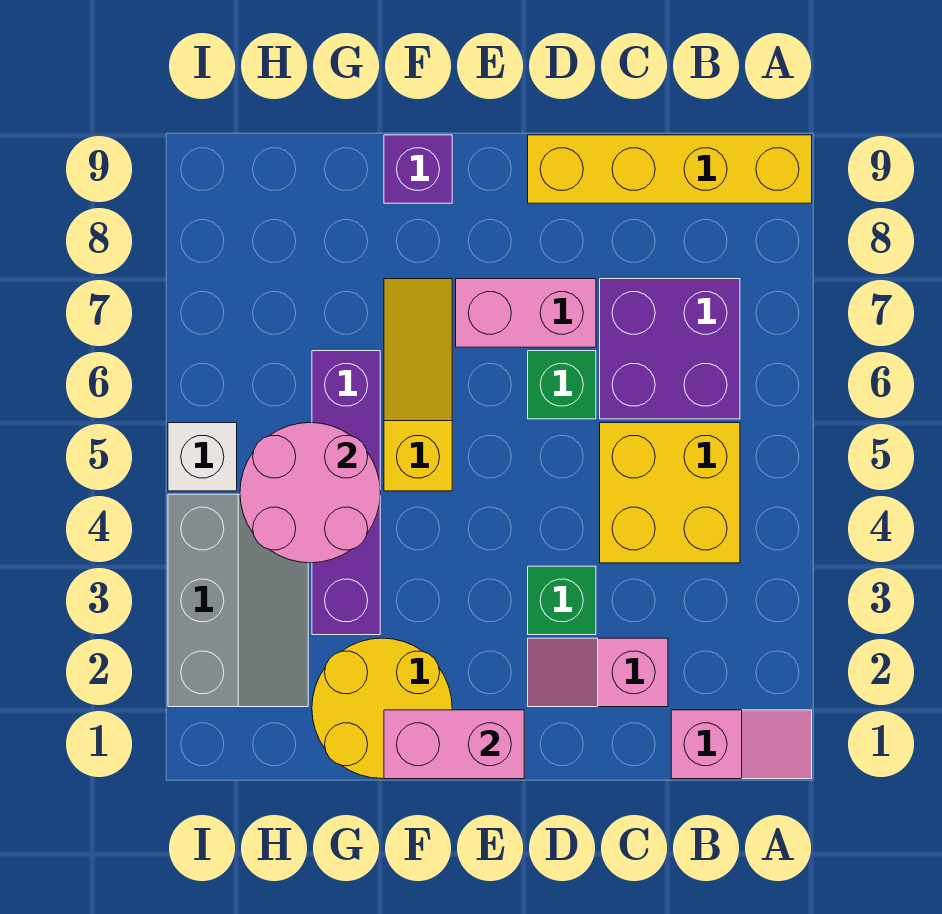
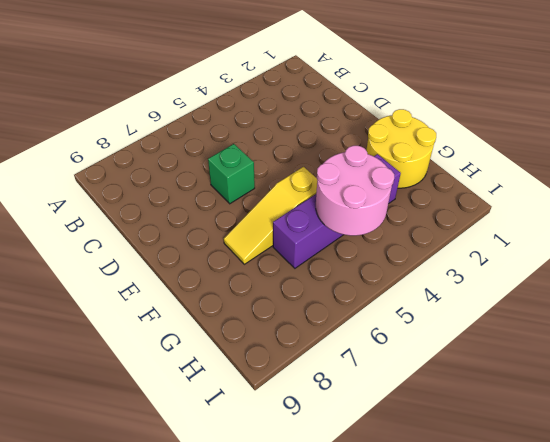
none -> pink 1x2 slope [671,710,812,779]
none -> yellow 1x4 brick [528,135,812,203]
none -> yellow 2x2 brick [600,423,740,563]

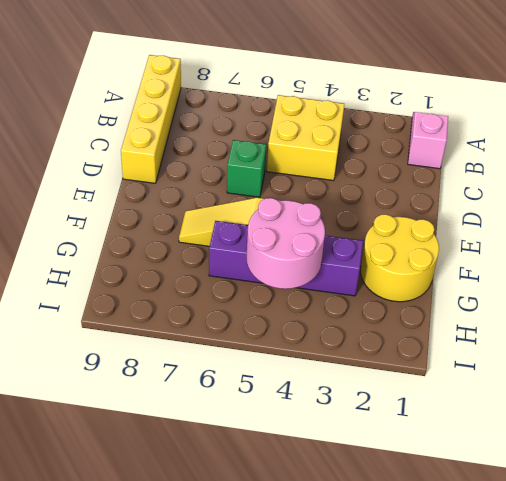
none -> purple 2x2 brick [600,279,740,419]
none -> pink 1x2 slope [528,638,668,707]
none -> green 1x1 brick [528,566,596,635]

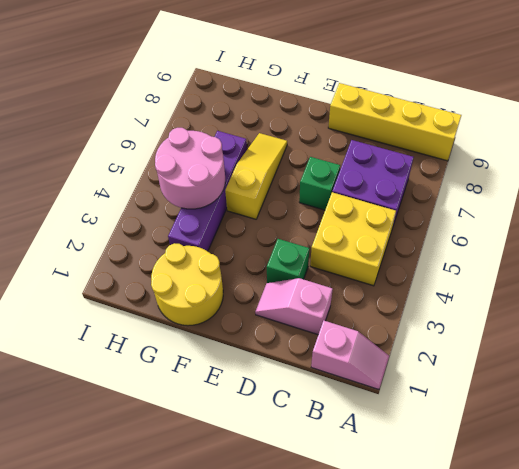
none -> pink 1x2 brick [456,279,596,347]
none -> purple 1x1 brick [384,135,452,203]
none -> grey 2x3 slope [168,494,308,707]

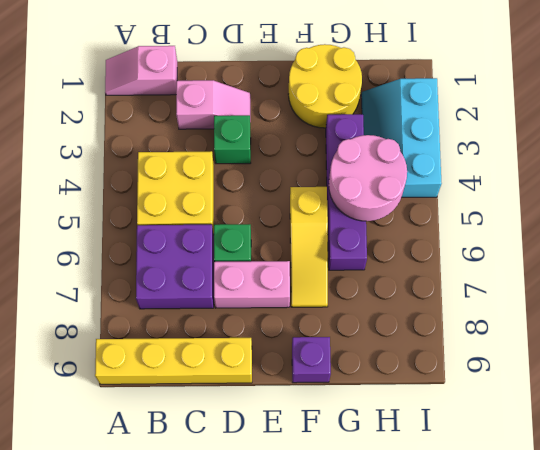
cyan 2x3 slope [361,78,442,197] -> grey 2x3 slope [168,494,308,707]
none -> white 1x1 brick [168,423,237,491]
none -> pink 1x2 brick [384,710,524,779]

